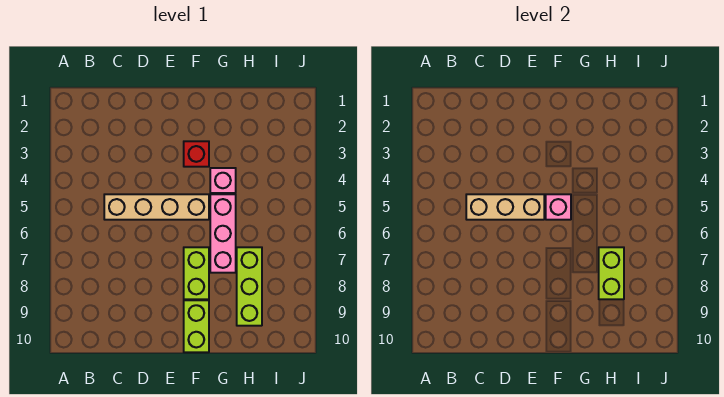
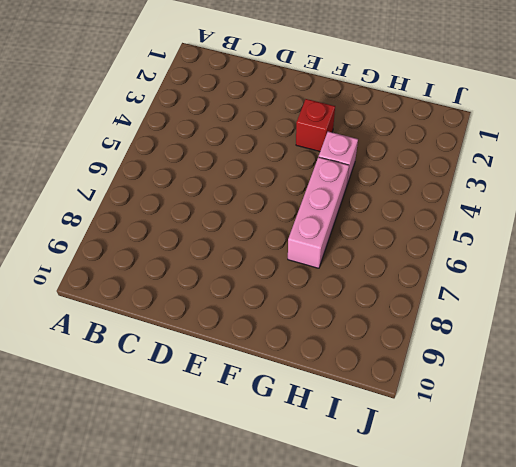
none -> tan 1x4 brick [104,194,209,220]
none -> lime 1x2 brick [184,247,209,299]

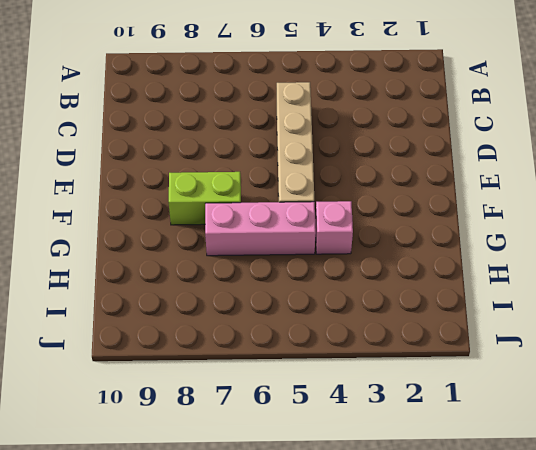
none -> red 1x1 brick [184,141,209,167]
none -> lime 1x2 brick [184,300,209,352]

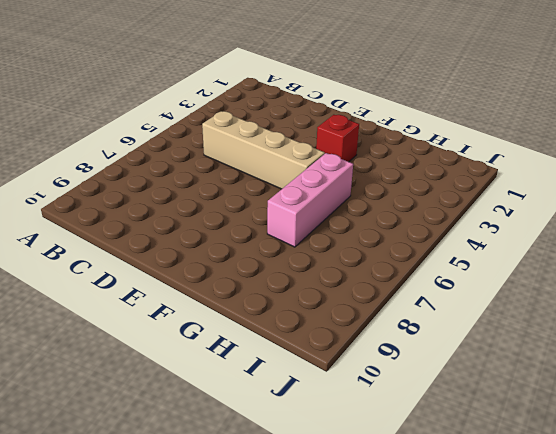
none -> lime 1x2 brick [184,247,209,299]
none -> lime 1x2 brick [184,300,209,352]

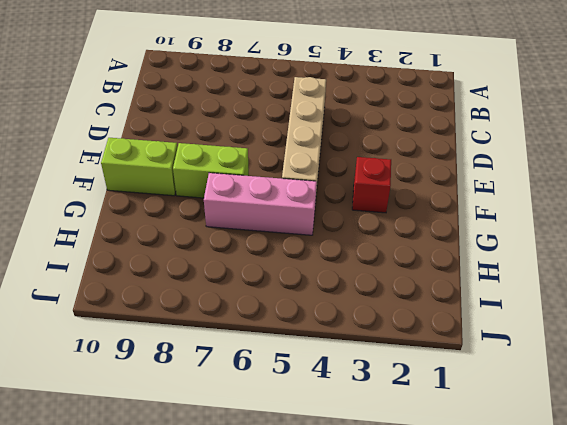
none -> pink 1x1 brick [210,168,236,193]
none -> lime 1x3 brick [237,247,262,326]

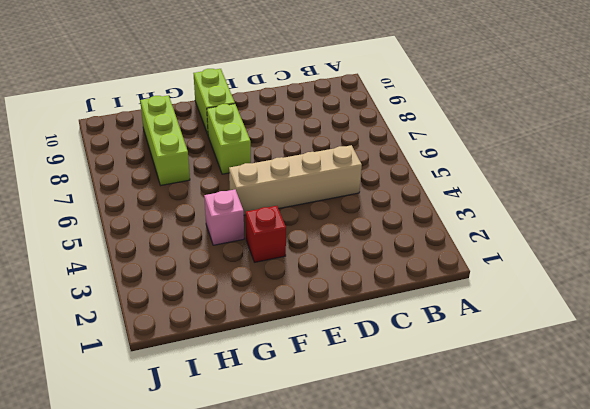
none -> pink 1x3 brick [210,194,236,273]
none -> tan 1x3 brick [466,194,544,220]

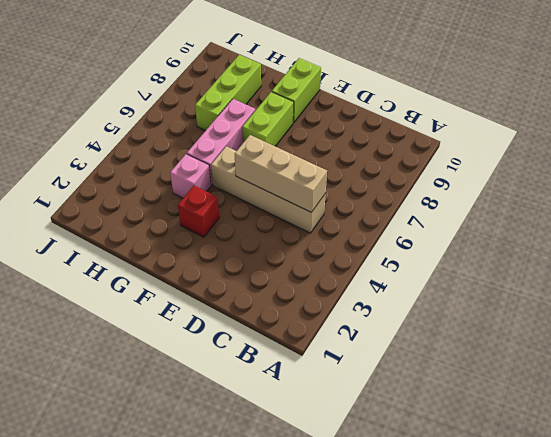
none -> pink 1x1 brick [546,194,571,220]
none -> lime 1x2 brick [599,247,624,299]

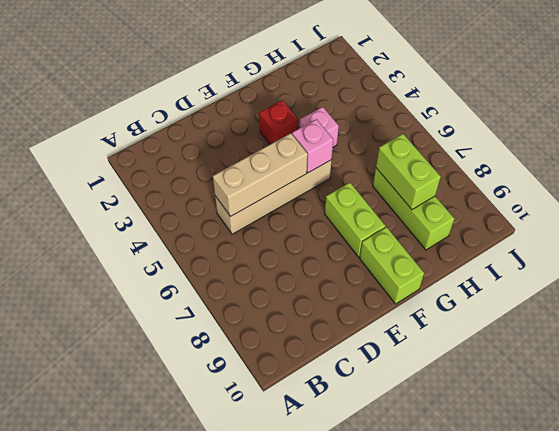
none -> pink 1x3 brick [210,194,236,273]

